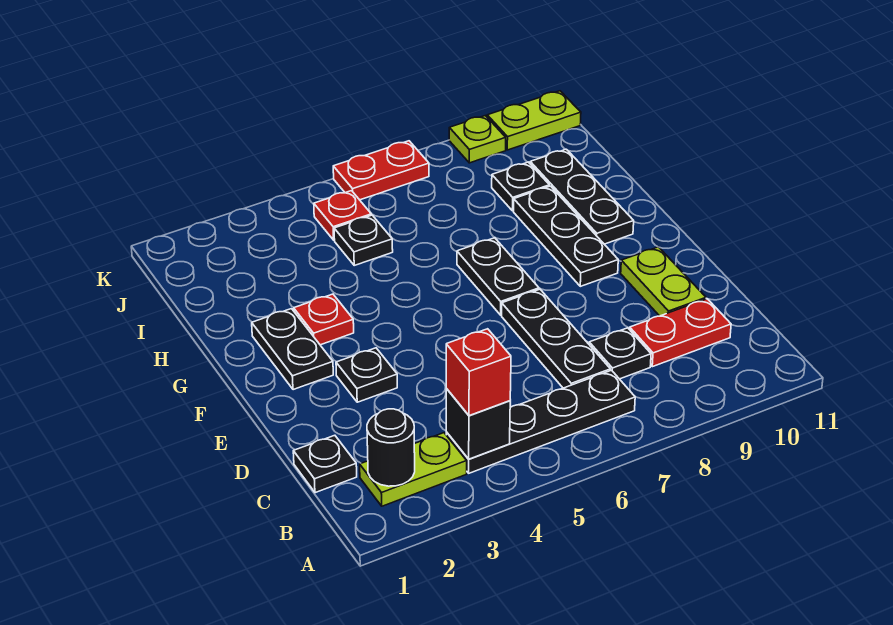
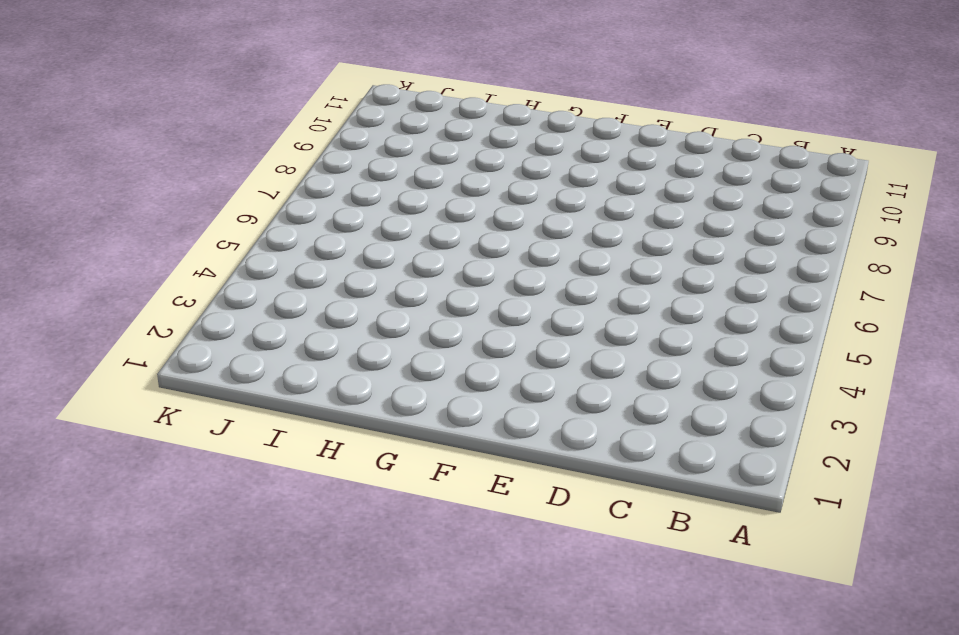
none -> lime 1x2 plate [360,433,467,506]
none -> black 1x4 plate [446,370,635,473]
none -> black 1x1 plate [293,435,357,493]

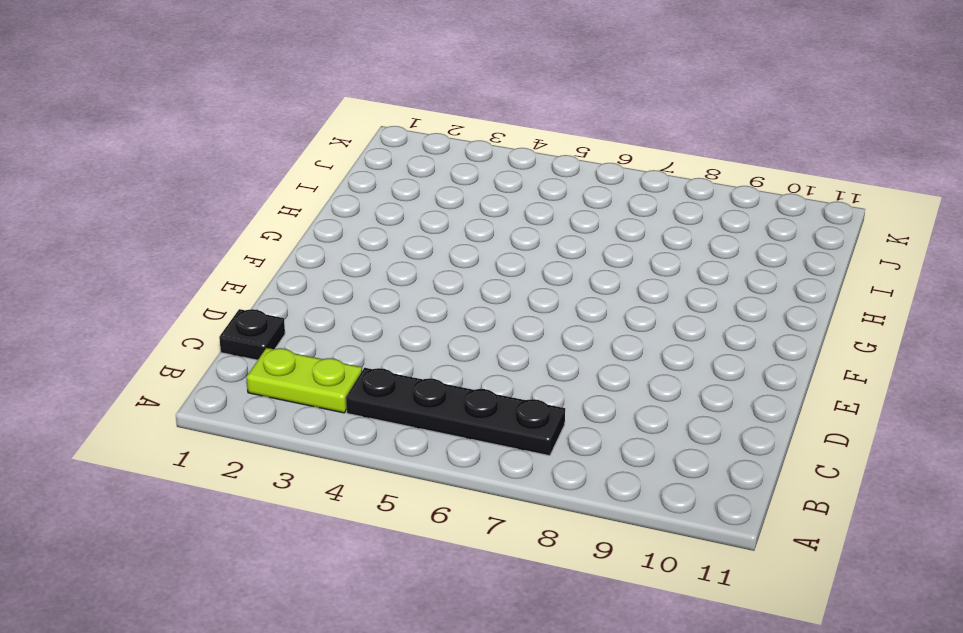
none -> black 1x3 plate [502,289,610,388]
none -> black 1x1 plate [589,328,651,379]
none -> red 1x2 plate [630,299,731,367]

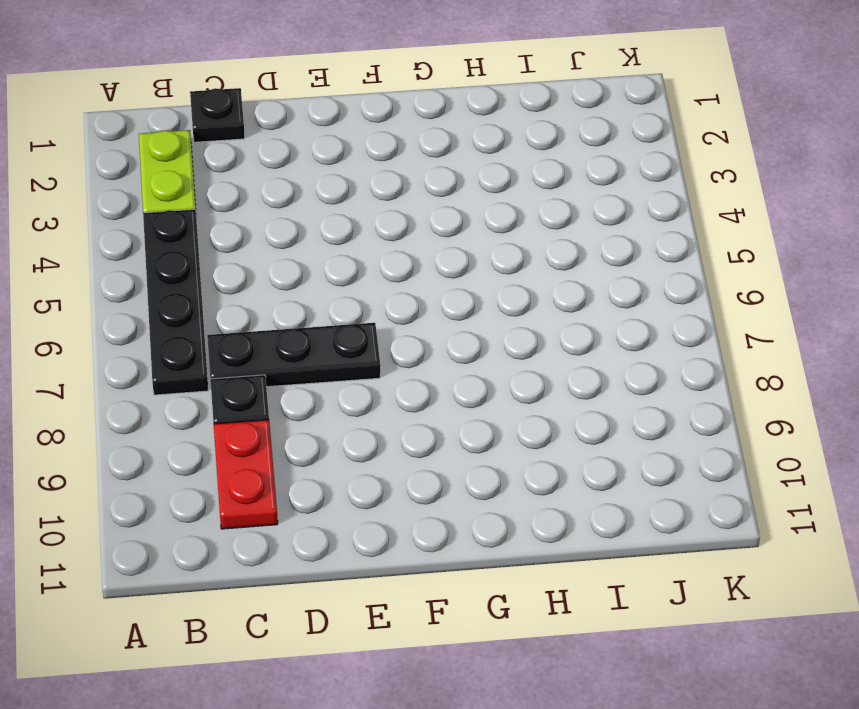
none -> lime 1x2 plate [621,247,706,316]
none -> black 1x1 plate [336,348,397,402]
none -> black 1x2 plate [252,309,333,390]

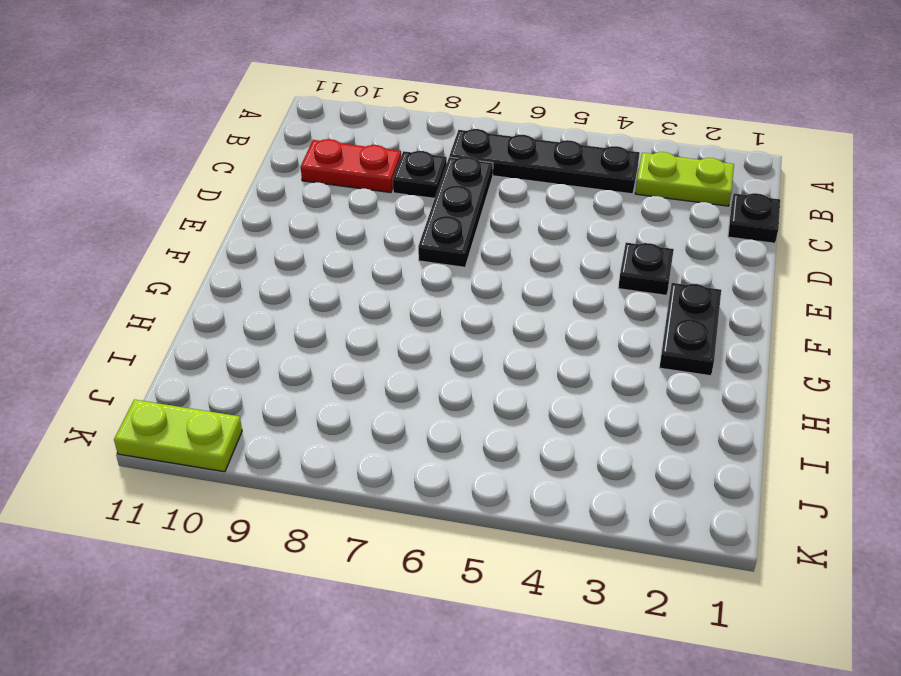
none -> lime 1x2 plate [621,247,706,316]
none -> black 1x2 plate [457,238,539,315]
none -> black 1x3 plate [514,186,618,286]

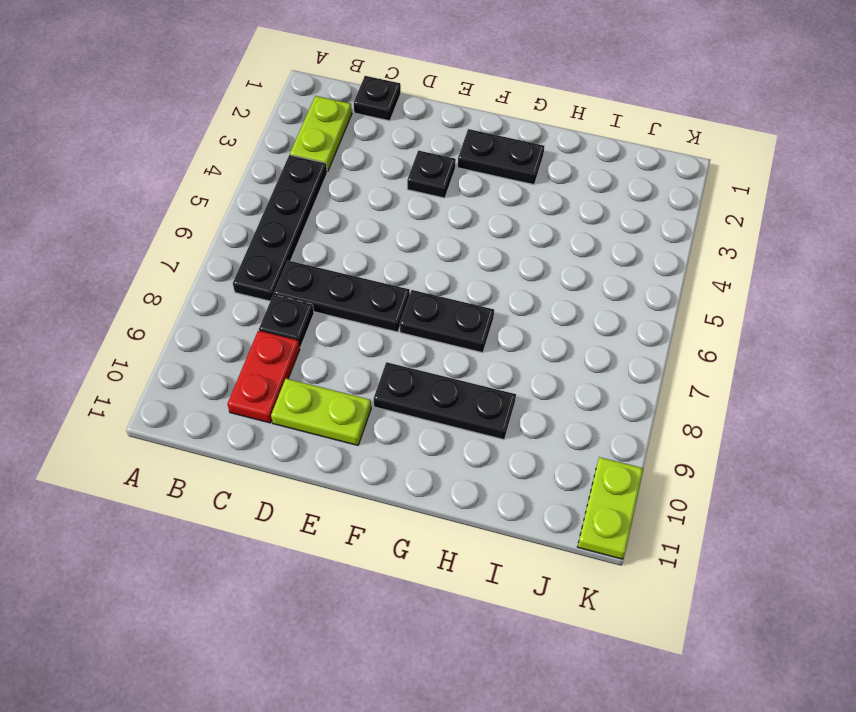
none -> red 1x1 plate [294,294,354,345]
none -> black 1x3 plate [530,149,634,244]
none -> black 1x1 plate [334,215,393,265]

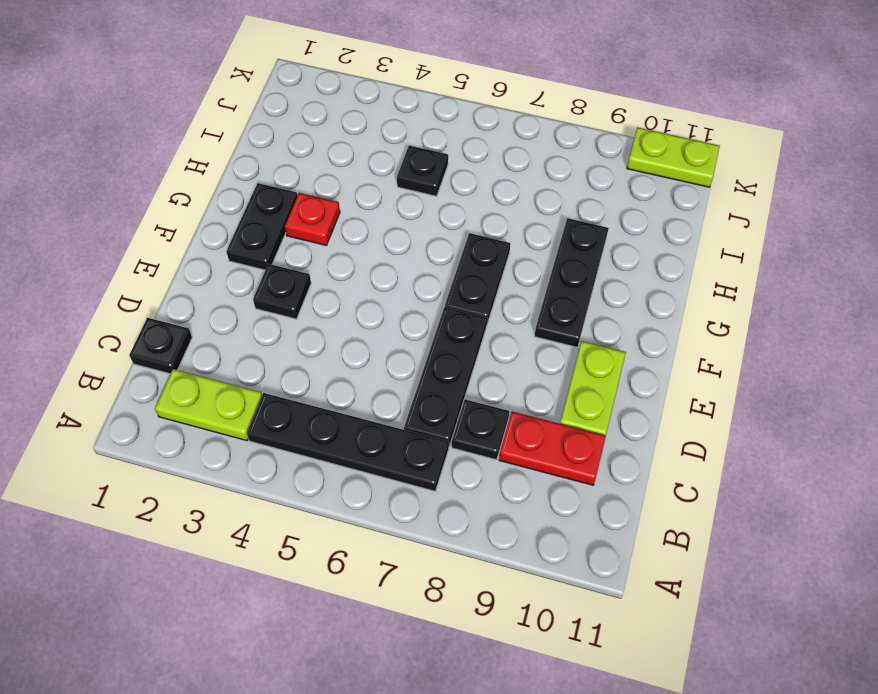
none -> black 1x3 plate [530,149,634,244]
none -> black 1x1 plate [492,162,549,211]
none -> red 1x1 plate [314,191,371,240]

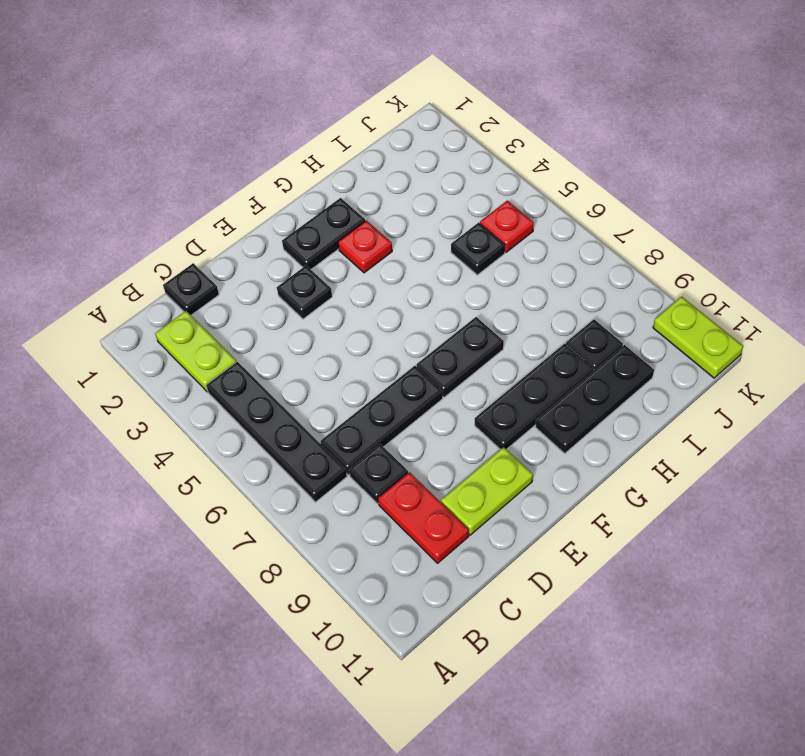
none -> red 1x2 plate [333,141,429,200]
none -> lime 1x1 plate [449,116,506,163]
none -> black 1x1 round brick [367,409,415,486]

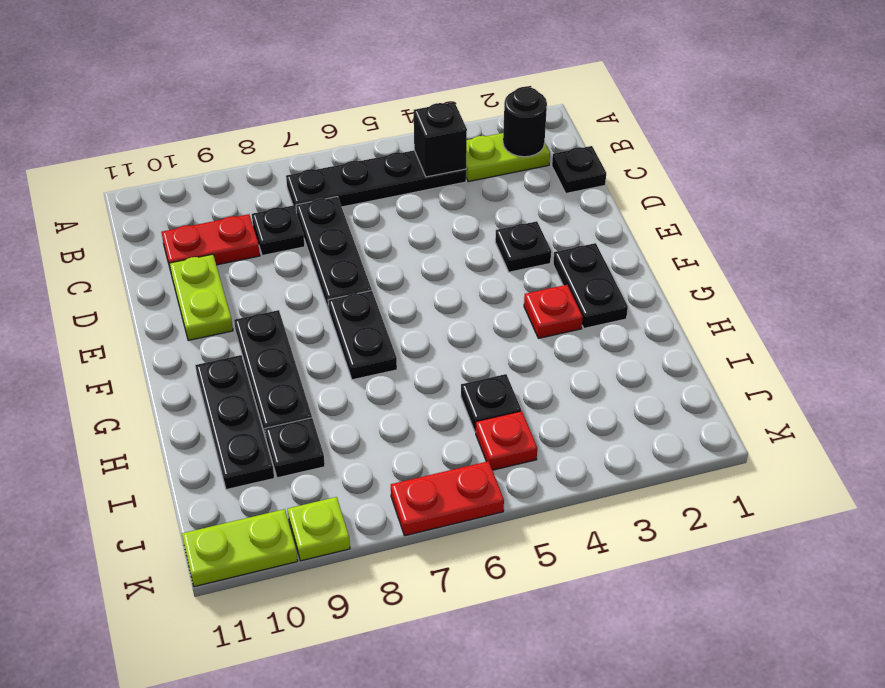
none -> red 1x1 brick [446,329,511,416]

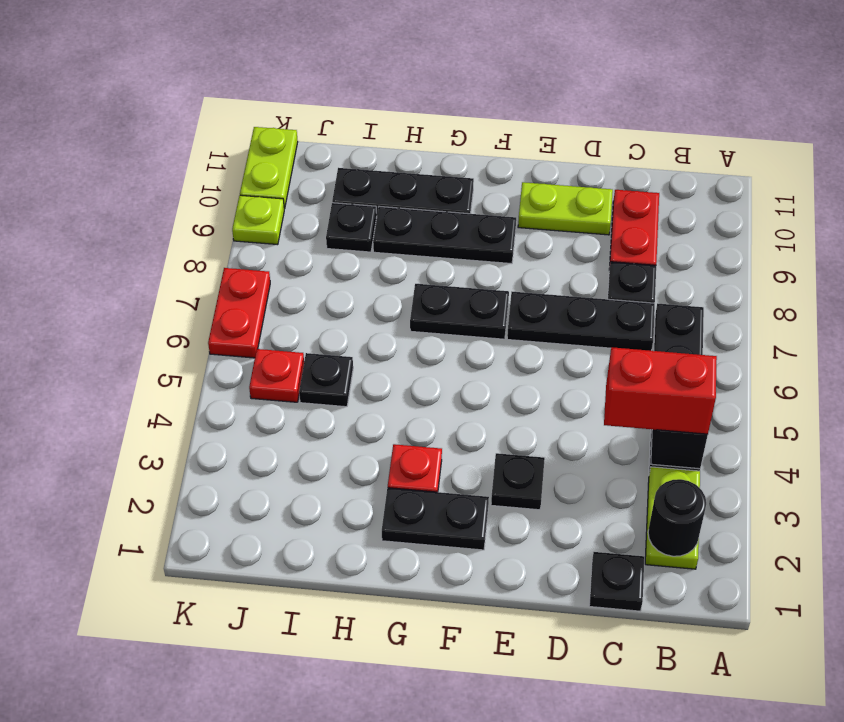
red 1x2 brick [604,347,717,434] -> red 1x1 brick [446,329,511,416]

